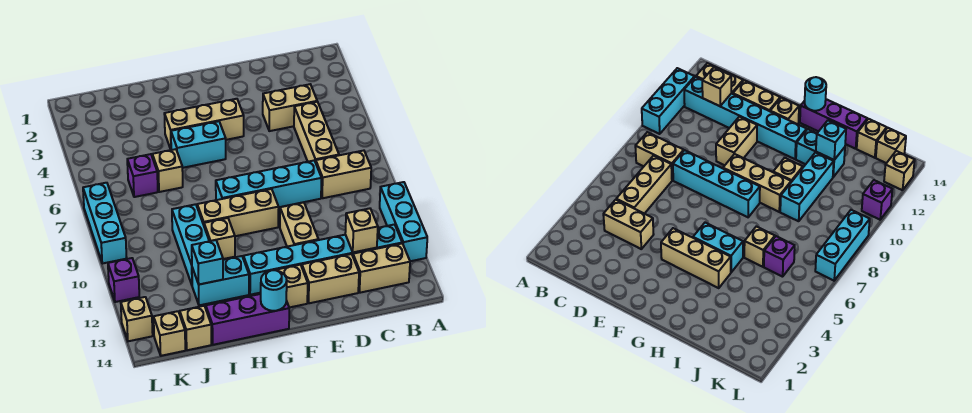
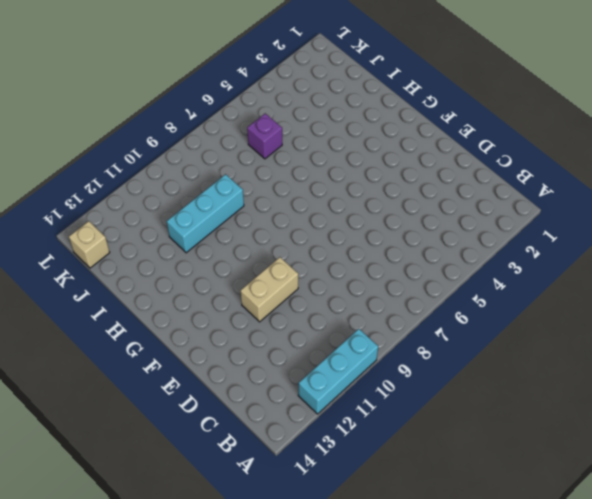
none -> tan 1x2 brick [316,151,371,198]
none -> cyan 1x6 brick [243,225,402,295]
none -> tan 1x2 brick [353,243,410,293]

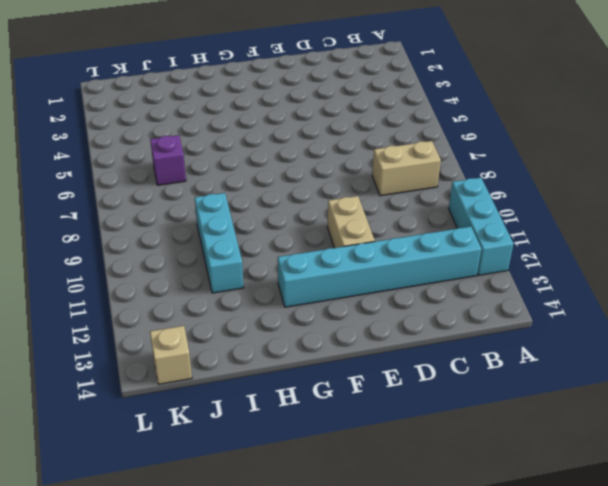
none -> tan 1x2 brick [353,243,410,293]
none -> tan 1x2 brick [263,84,317,131]
none -> tan 1x3 brick [294,102,339,162]

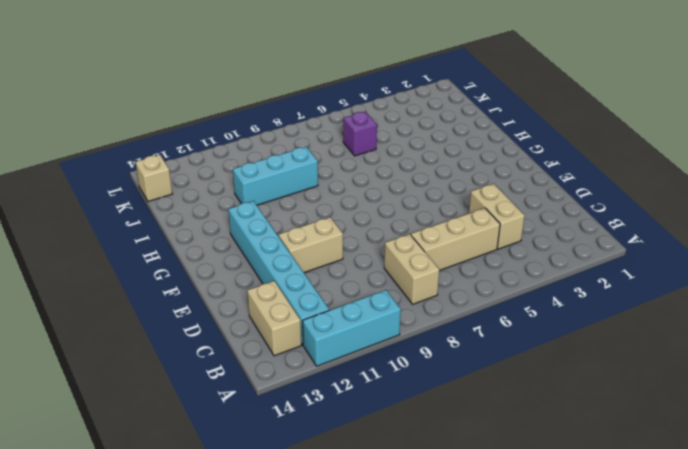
none -> cyan 1x4 brick [216,161,321,207]
none -> tan 1x2 brick [302,254,359,303]
none -> tan 1x3 brick [164,99,244,149]

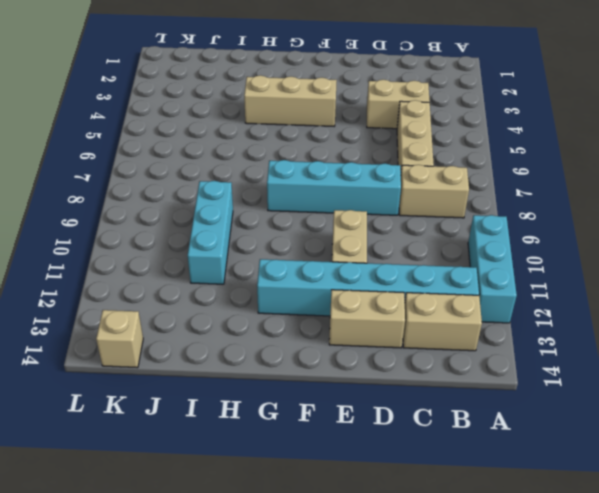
none -> tan 1x3 brick [197,189,279,236]
none -> tan 1x1 brick [276,265,308,308]
none -> cyan 1x2 brick [171,121,226,168]

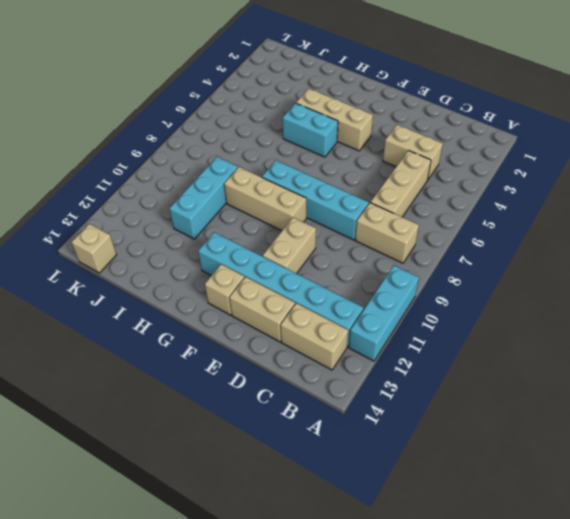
none -> purple 1x3 brick [206,294,289,345]
none -> tan 1x1 brick [204,218,235,259]
none -> cyan 1x2 brick [192,256,249,305]

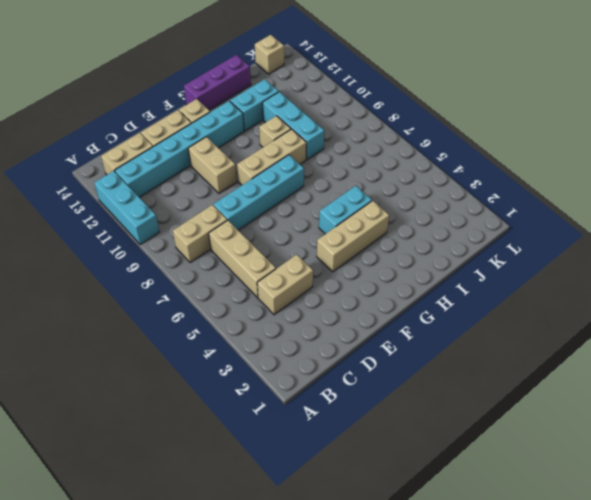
none -> tan 1x1 brick [152,149,183,192]
none -> purple 1x1 brick [127,154,158,197]
none -> tan 1x1 brick [180,306,211,350]

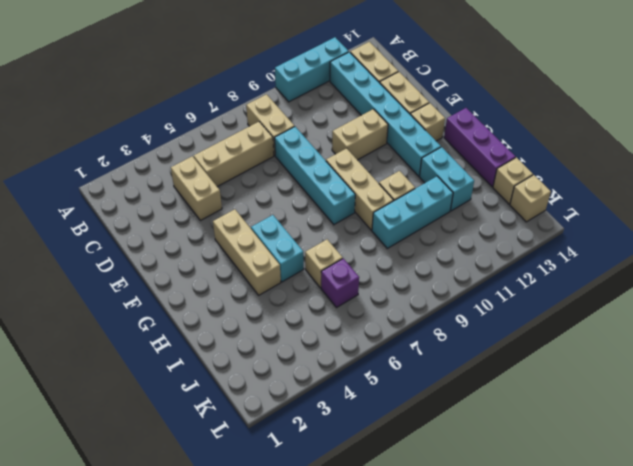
none -> cyan 1x3 brick [83,183,127,264]
none -> purple 1x1 brick [108,258,139,302]
none -> tan 1x1 brick [121,297,153,341]

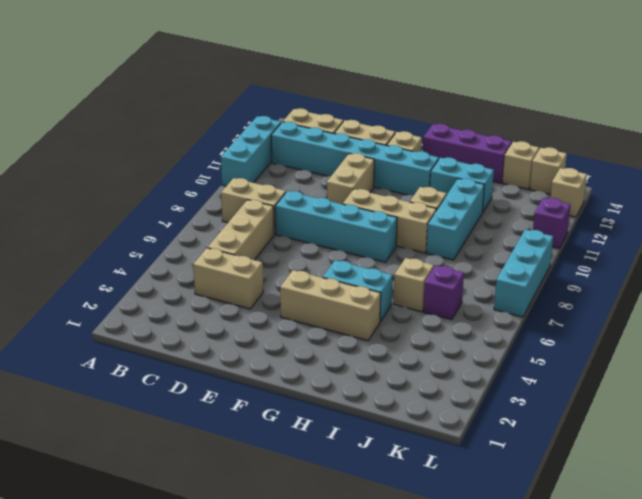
none -> tan 1x1 brick [345,208,378,252]
none -> cyan 1x1 round brick [261,270,287,311]
none -> cyan 1x1 brick [192,240,223,284]

